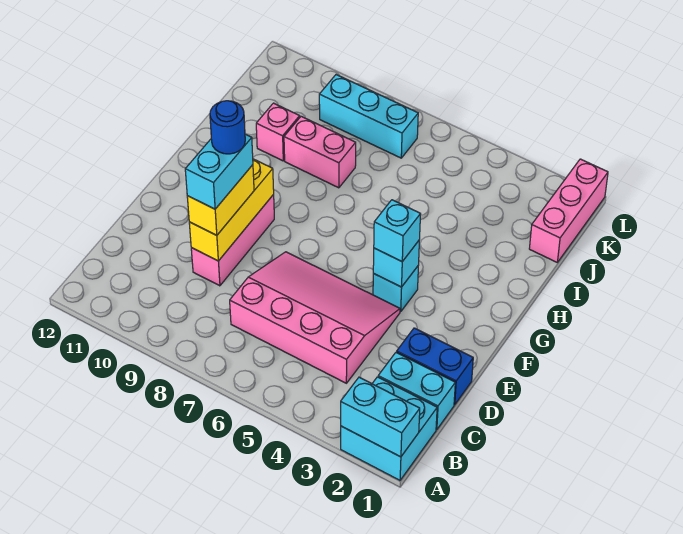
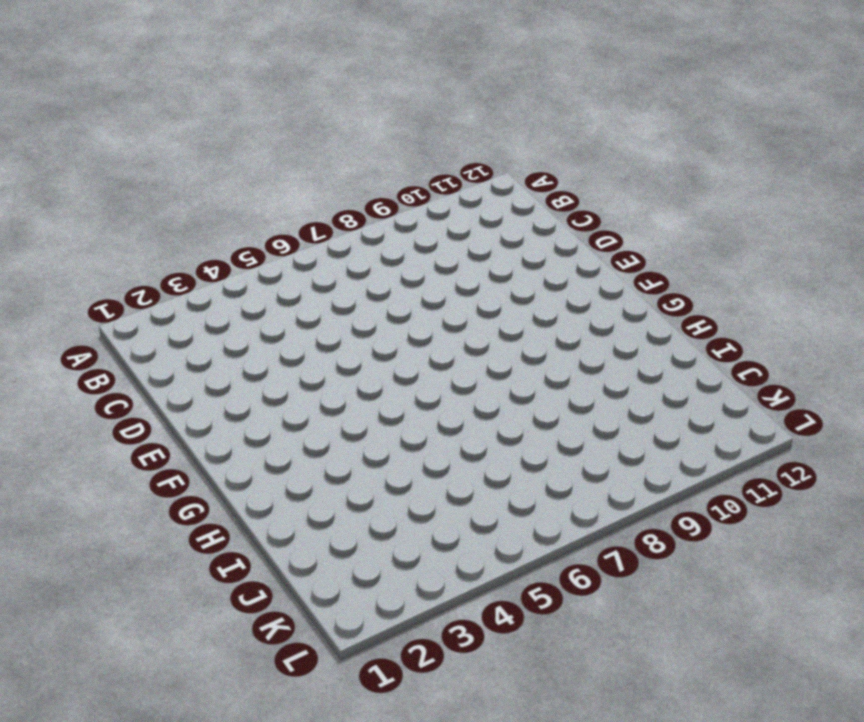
none -> cyan 2x2 brick [341,377,437,480]
none -> cyan 1x2 brick [378,352,455,430]
none -> pink 3x4 slope [230,252,400,383]

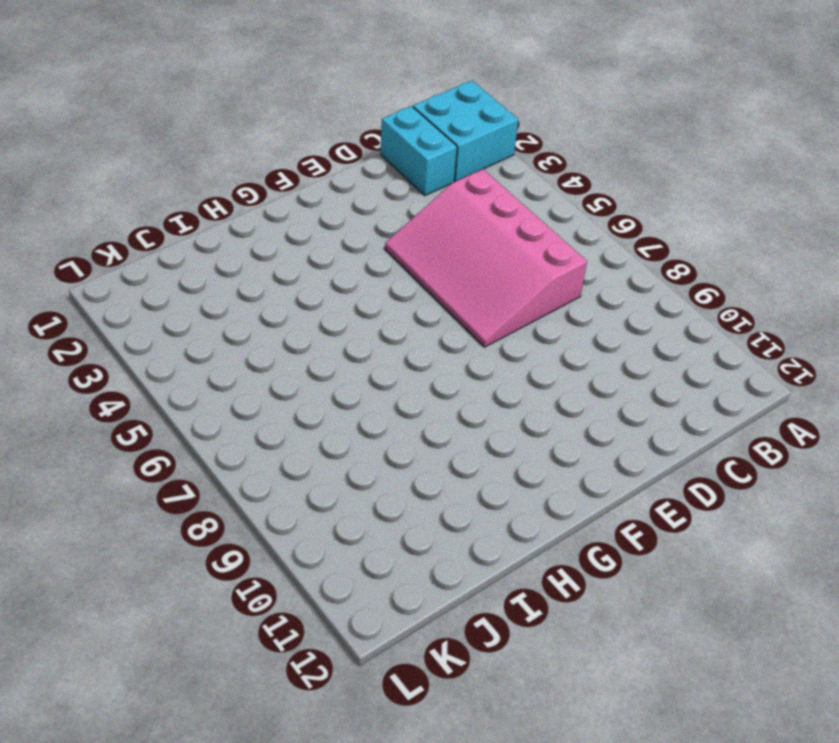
none -> blue 1x2 brick [397,328,473,405]
none -> pink 1x3 brick [191,195,274,286]
none -> cyan 1x1 brick [373,266,418,312]

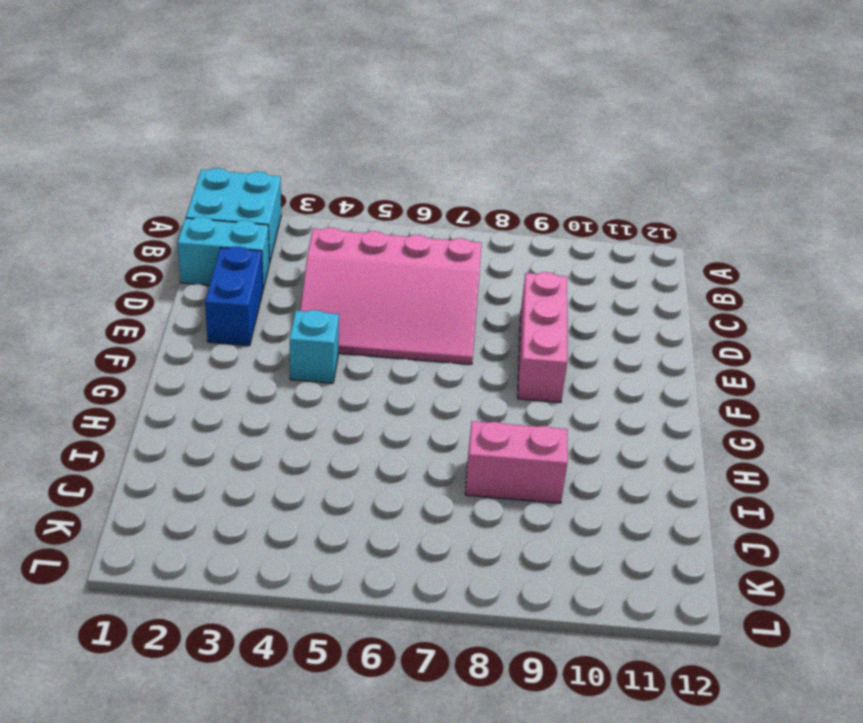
blue 1x2 brick [205,246,263,346] -> blue 1x2 brick turned to [397,328,473,405]
none -> pink 1x1 brick [256,103,300,161]
none -> pink 1x3 brick [529,159,608,262]
none -> cyan 1x3 brick [319,75,418,158]

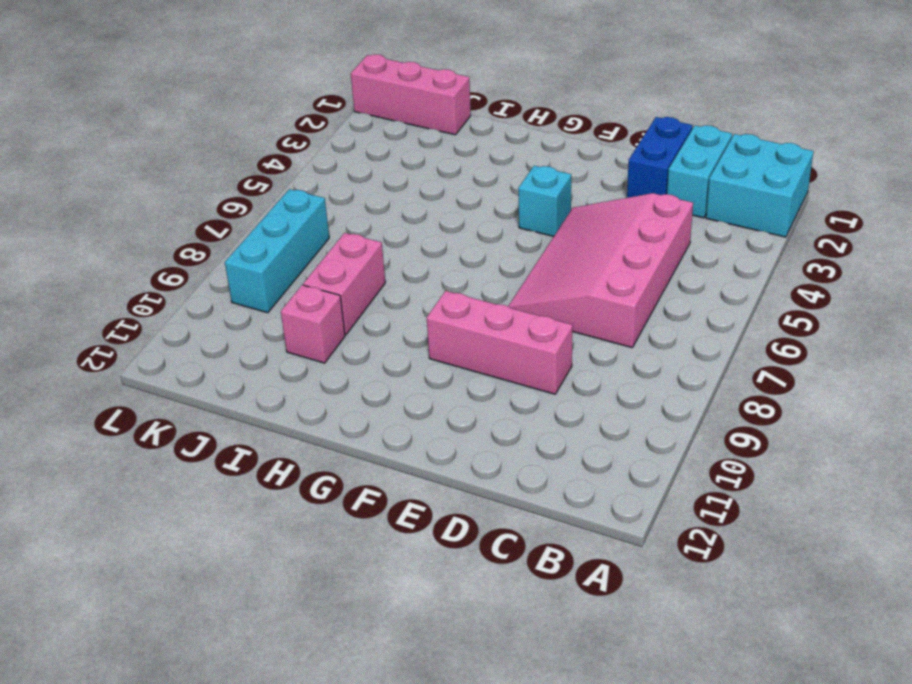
none -> cyan 1x2 brick [341,377,420,457]
none -> yellow 1x3 brick [189,159,274,261]
none -> cyan 1x1 brick [373,241,419,287]

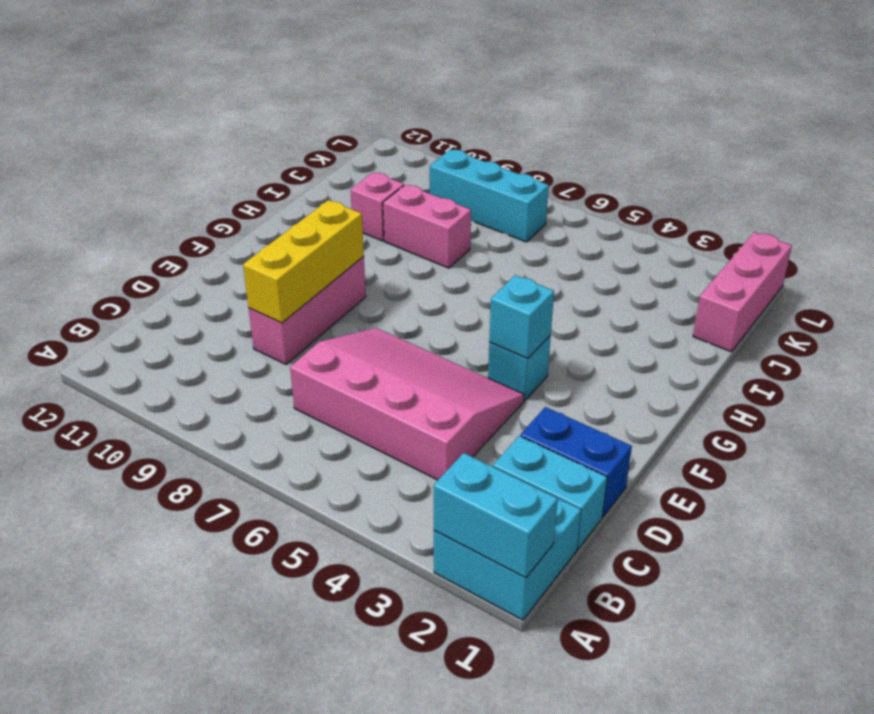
none -> yellow 1x2 brick [187,165,254,235]
none -> cyan 1x1 brick [374,200,421,261]
none -> cyan 1x2 brick [185,134,253,209]

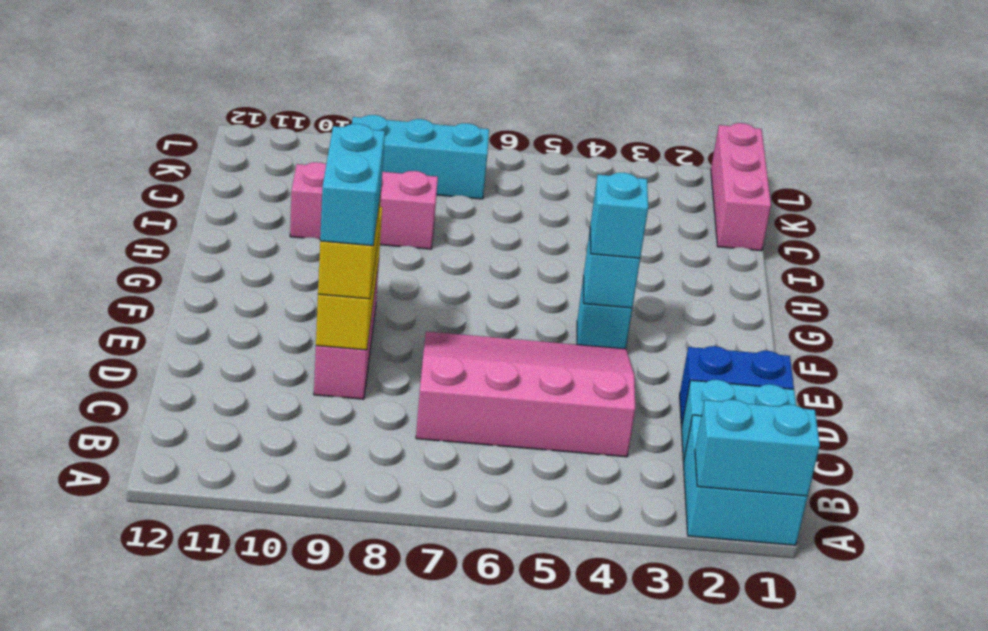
none -> blue 1x1 round brick [210,101,245,154]

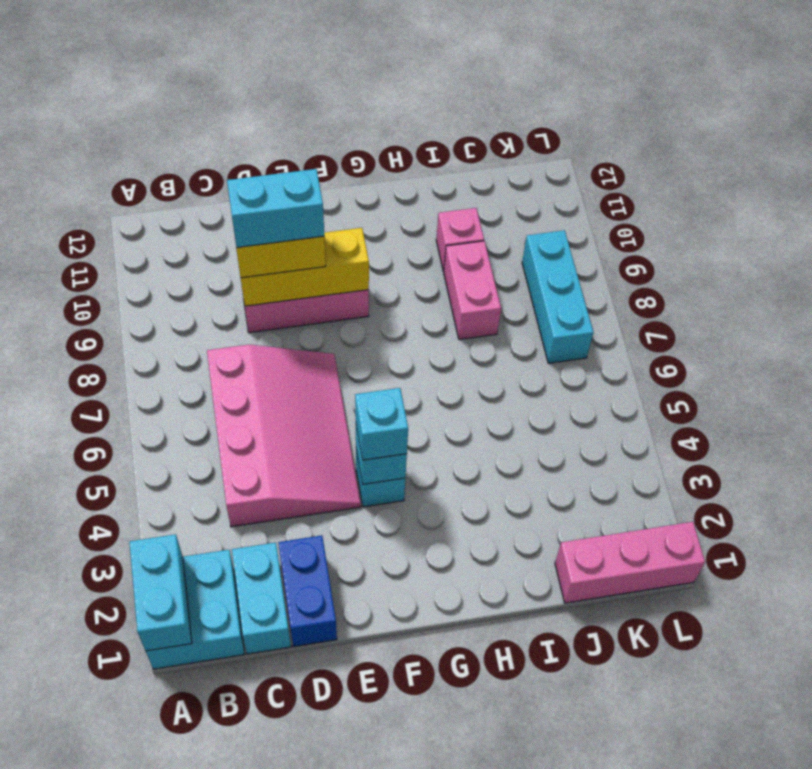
none -> blue 1x1 round brick [210,101,245,154]

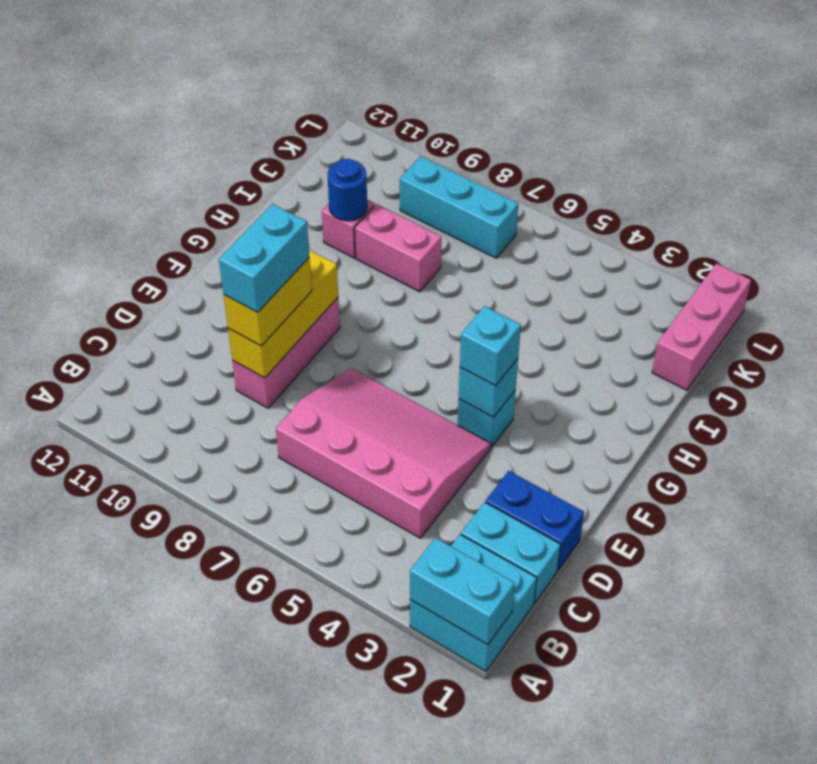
blue 1x1 round brick [328,159,367,221] -> blue 1x1 round brick moved to [210,101,245,154]

